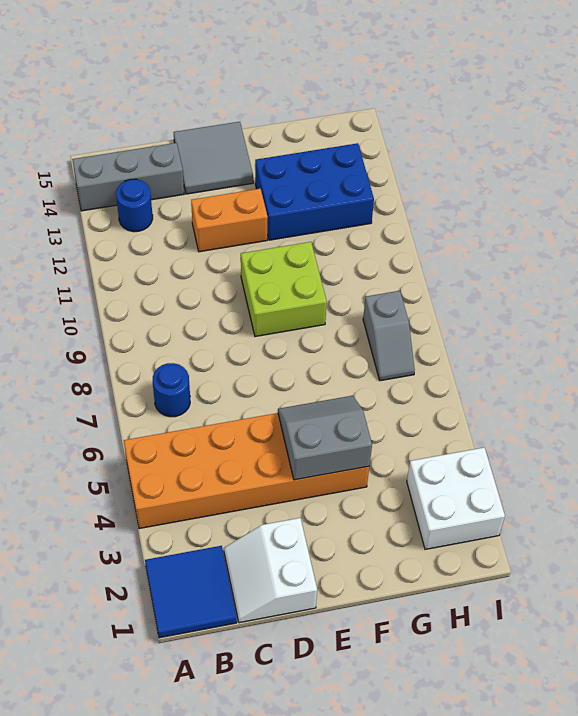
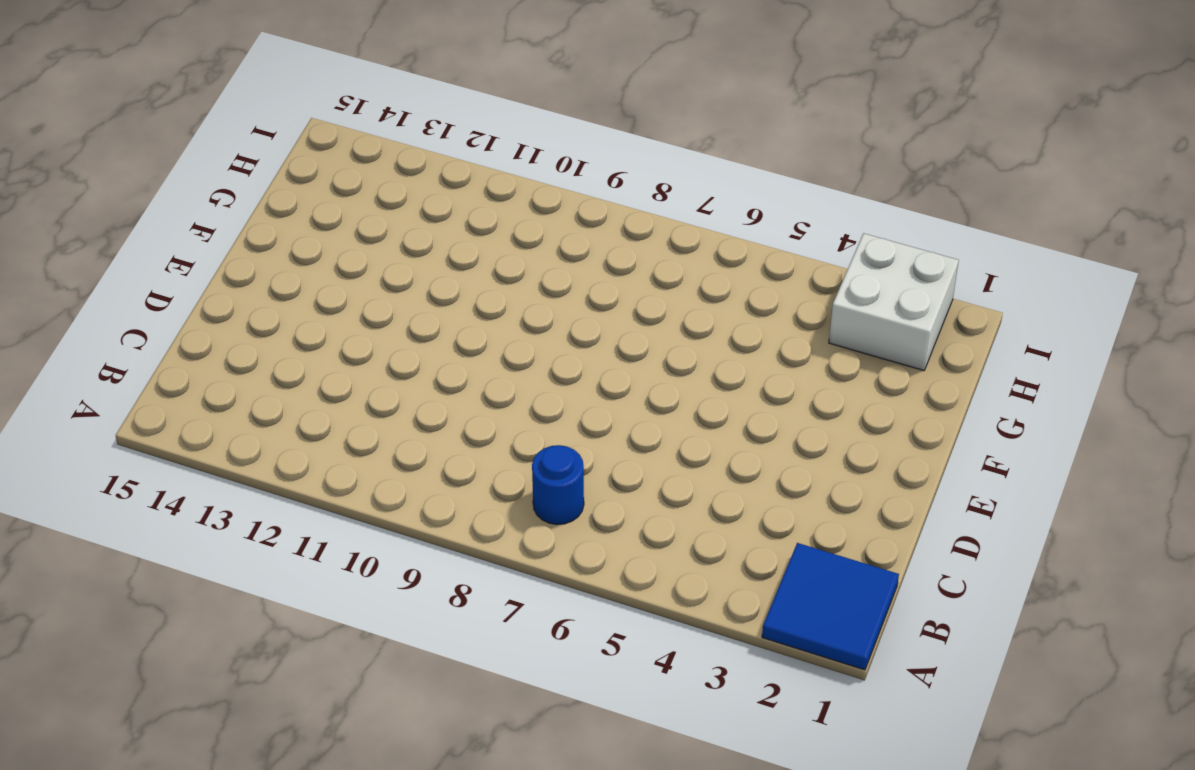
none -> orange 2x6 brick [124,413,369,529]
none -> grey 1x3 brick [72,143,184,211]
none -> blue 1x1 round brick [116,179,153,232]

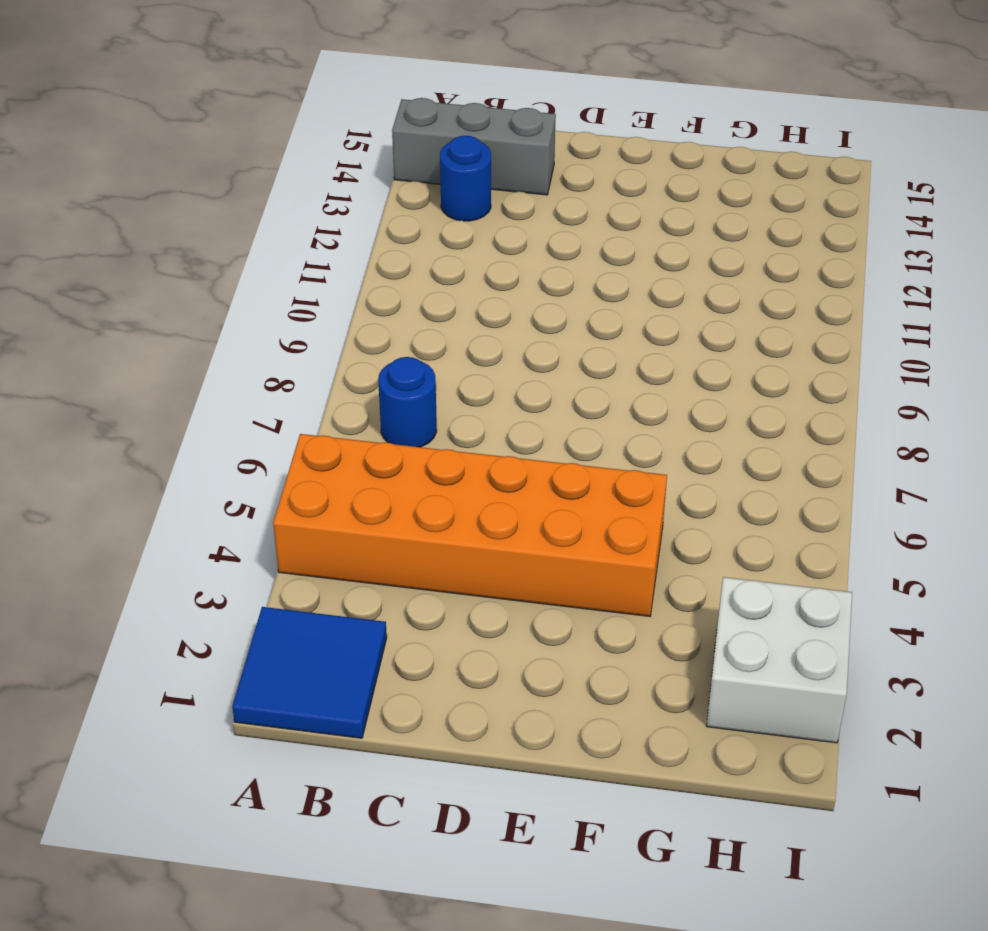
none -> white 2x2 slope [224,518,317,623]
none -> orange 1x2 brick [191,189,268,252]
none -> grey 2x2 tile [174,122,253,194]

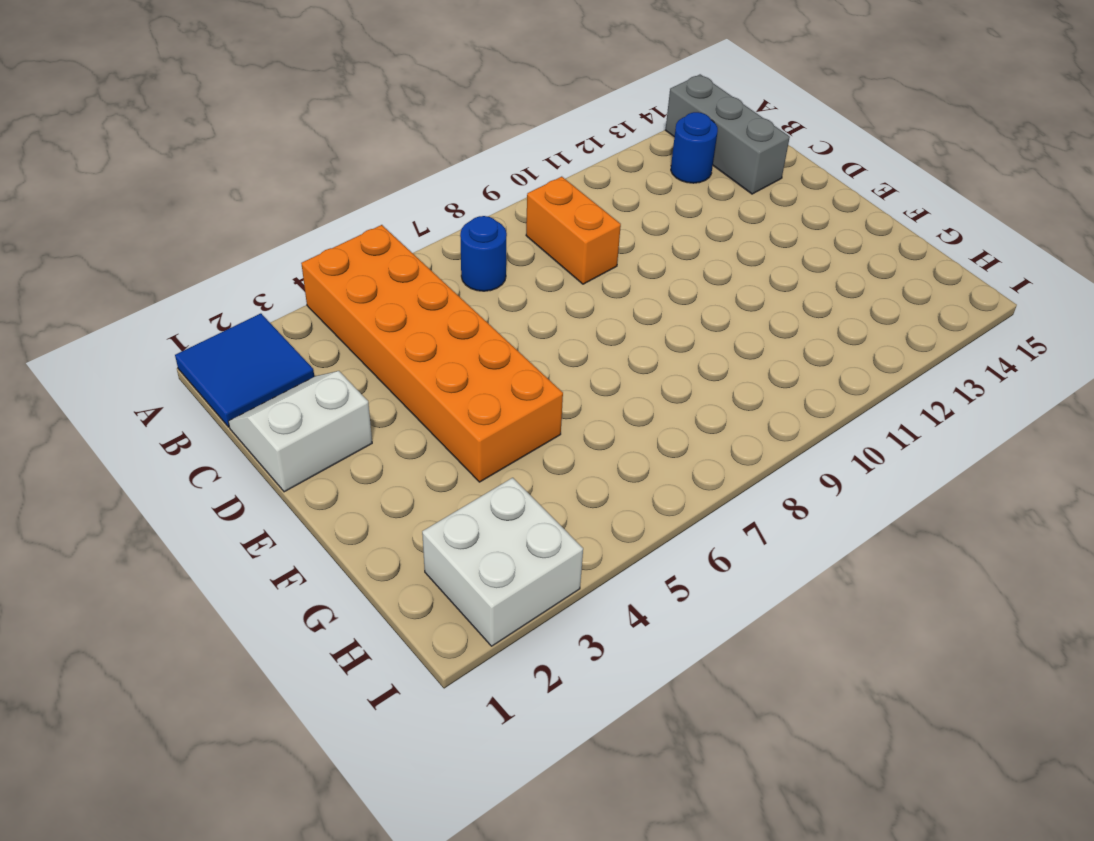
orange 1x2 brick [526,177,621,284] -> orange 1x2 brick moved to [191,189,268,252]
none -> grey 2x2 tile [174,122,253,194]
none -> lime 2x2 brick [241,242,327,336]
none -> blue 2x3 brick [255,143,374,240]

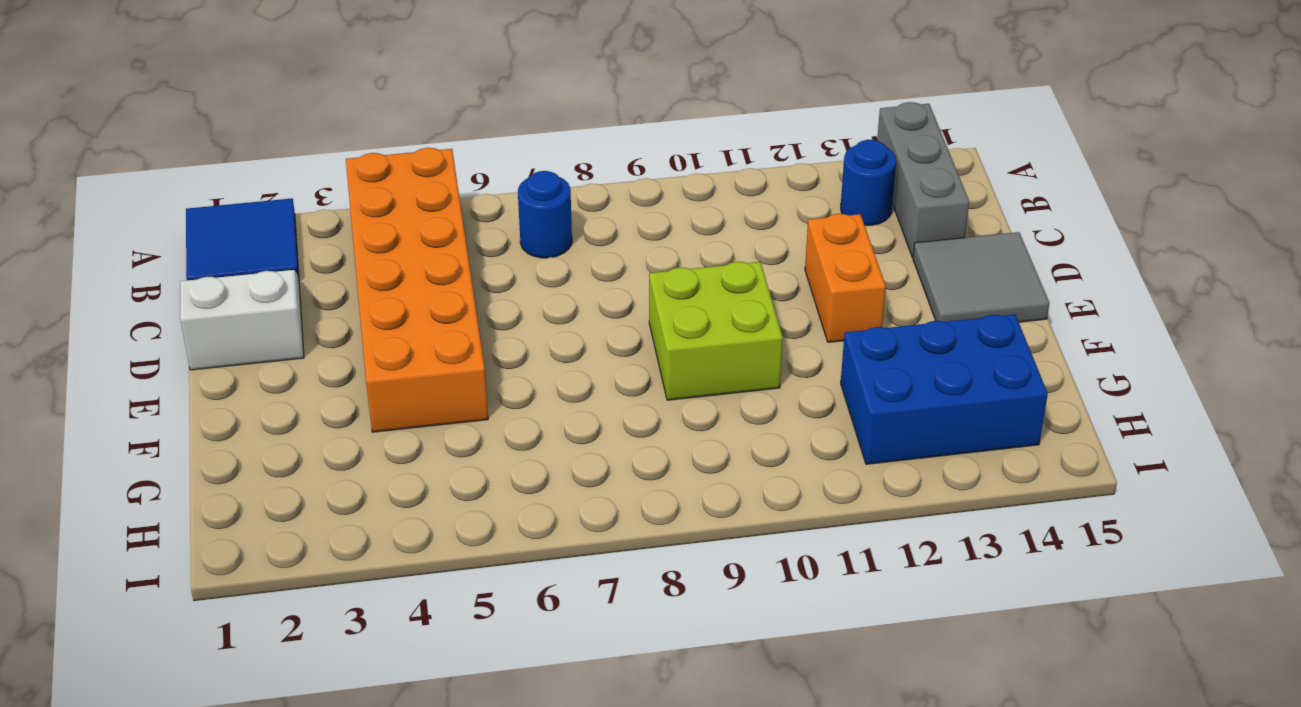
blue 2x3 brick [841,314,1048,464] -> blue 2x3 brick turned to [255,143,374,240]
none -> white 2x2 brick [407,447,505,549]
none -> grey 1x2 slope [363,291,415,381]
none -> grey 2x2 slope [278,396,372,480]

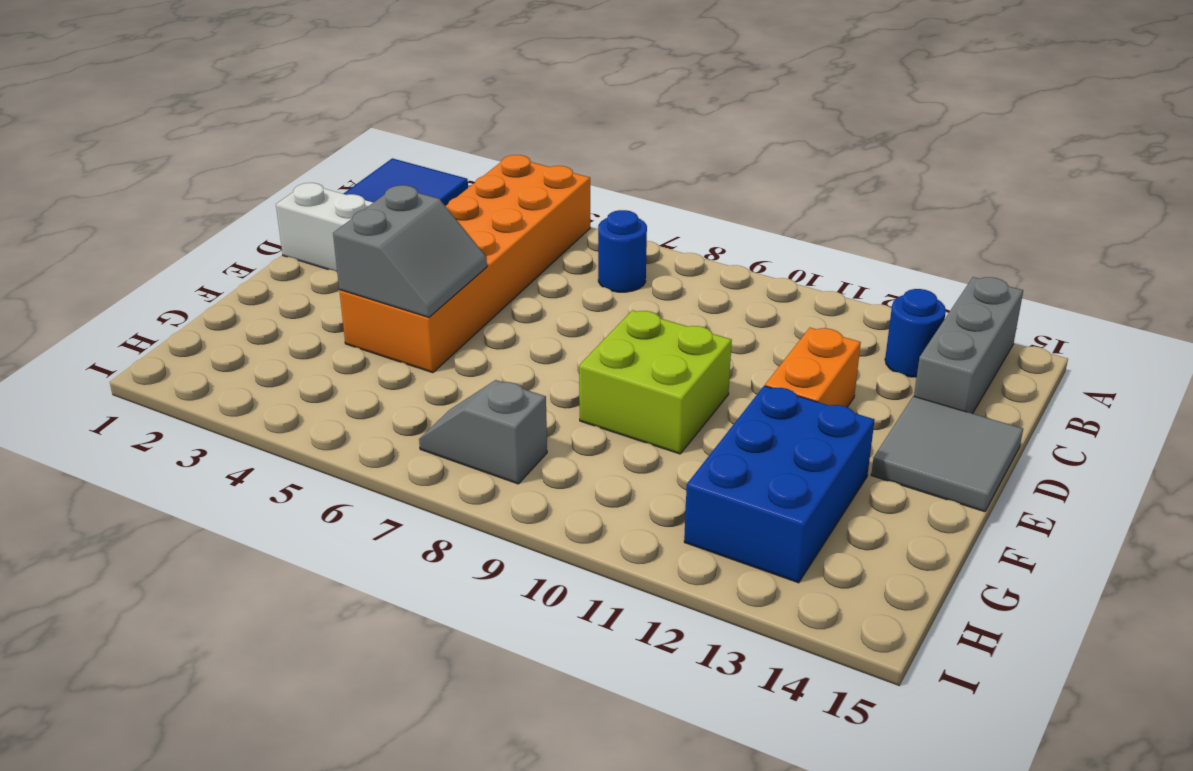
none -> white 2x2 brick [407,447,505,549]

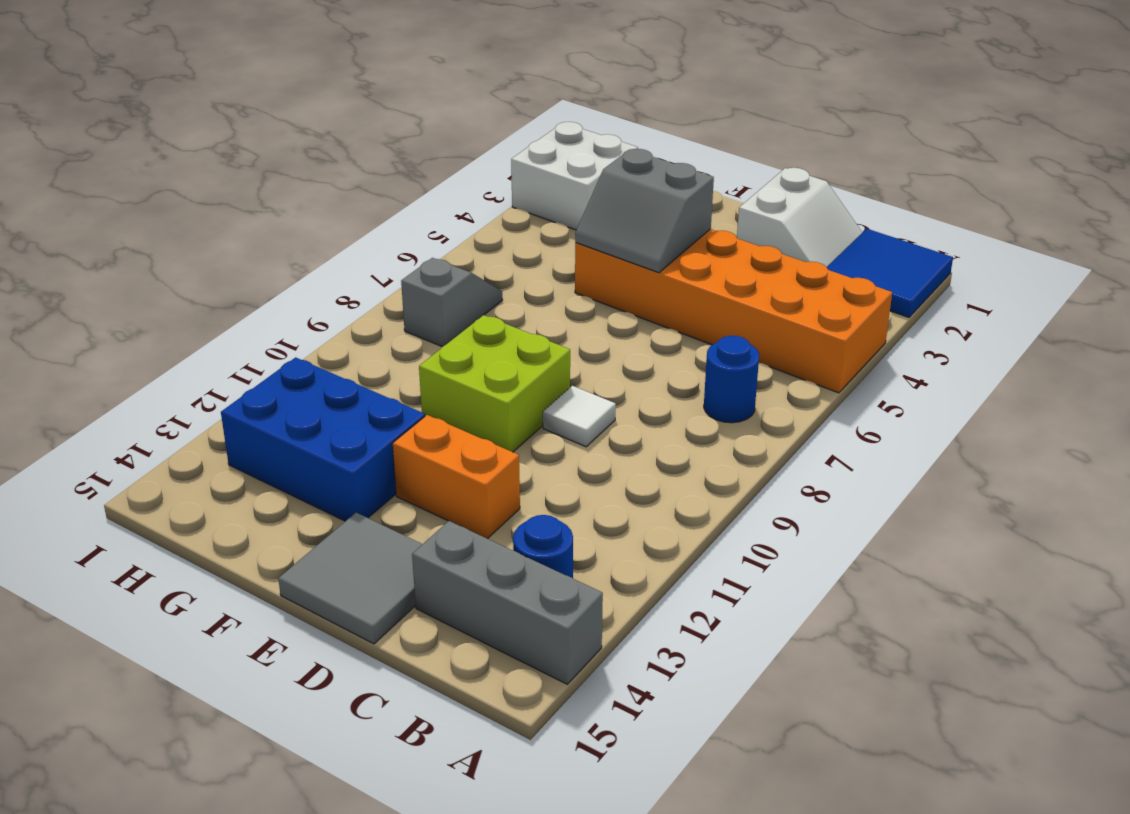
white 1x1 tile [543,386,616,447] -> none

